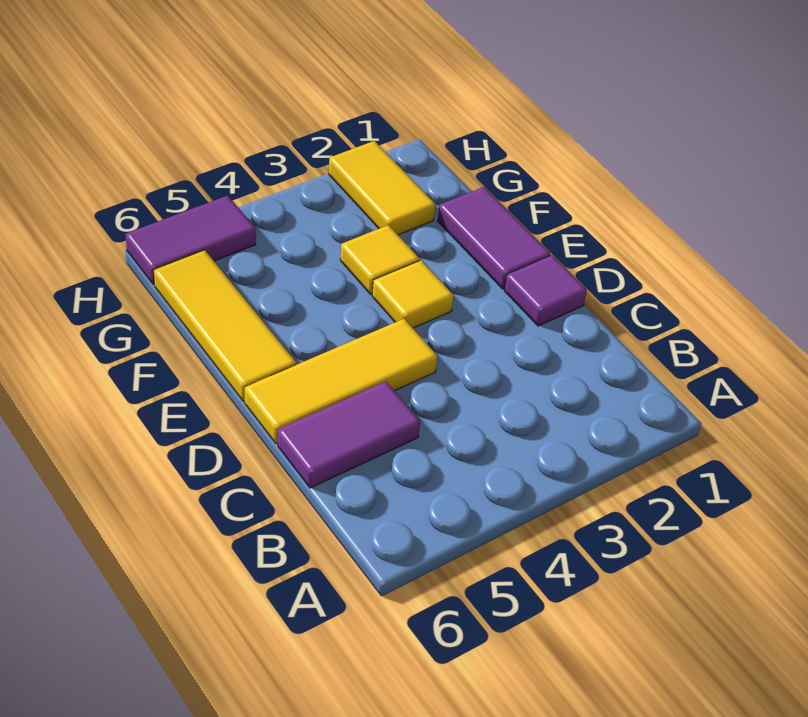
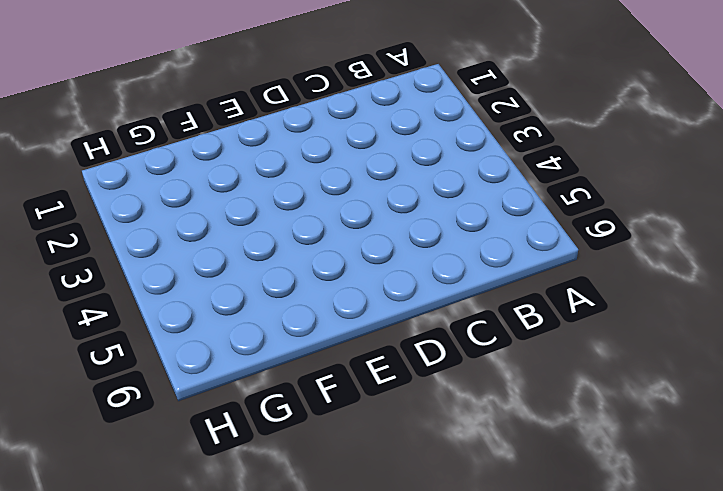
none -> purple 1x2 tile [278,382,420,488]
none -> purple 1x1 tile [505,255,587,326]

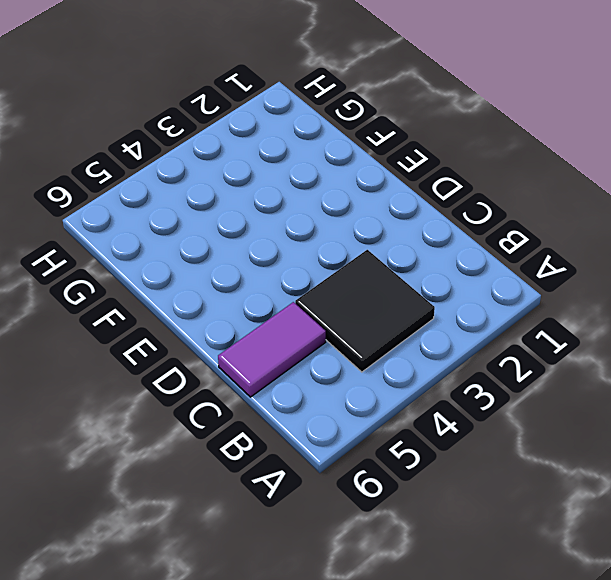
black 2x2 tile [295,250,435,372] -> none
none -> purple 1x1 tile [505,255,587,326]
none -> yellow 1x3 tile [245,319,437,444]

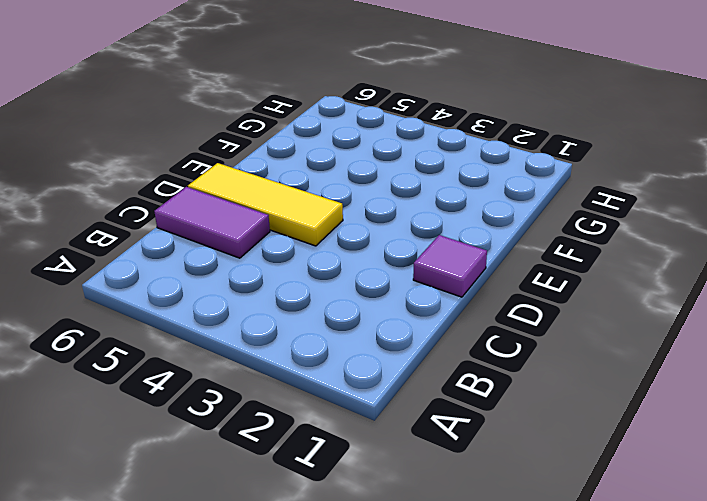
none -> purple 1x2 tile [438,187,551,289]
none -> yellow 1x1 tile [372,260,453,328]

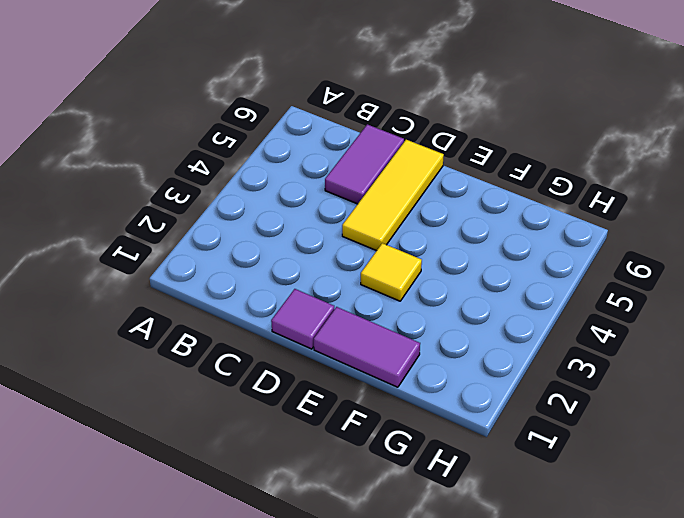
none -> yellow 1x3 tile [153,250,296,402]
none -> yellow 1x1 tile [340,225,420,295]

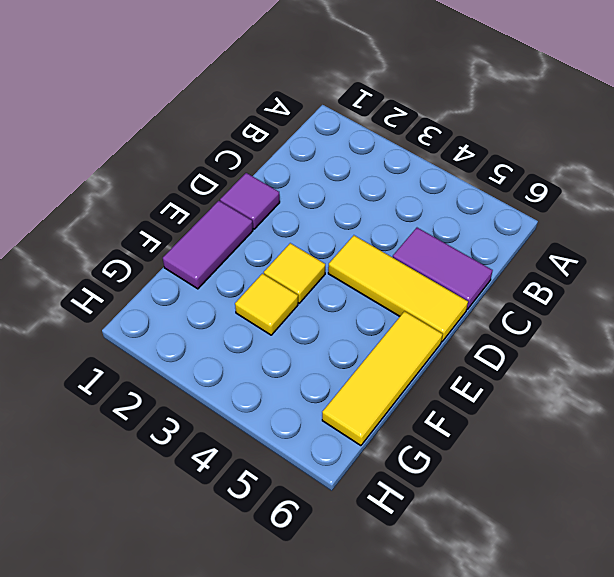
none -> yellow 1x2 tile [329,141,435,235]
none -> purple 1x2 tile [125,196,256,285]

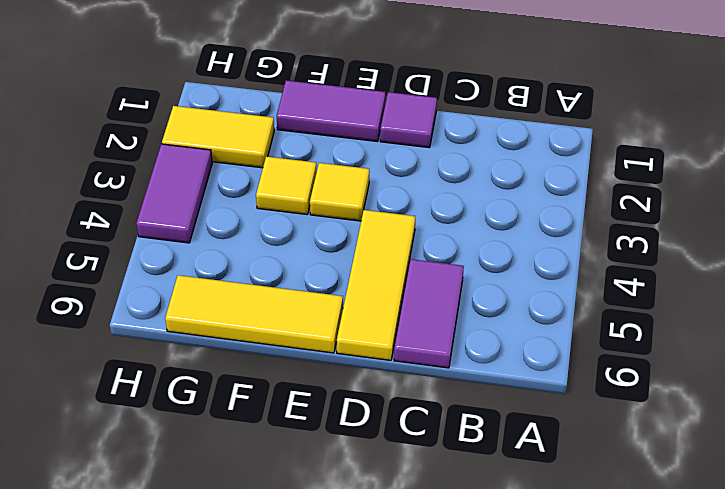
purple 1x2 tile [136,144,212,243] -> purple 1x2 tile moved to [125,196,256,285]

